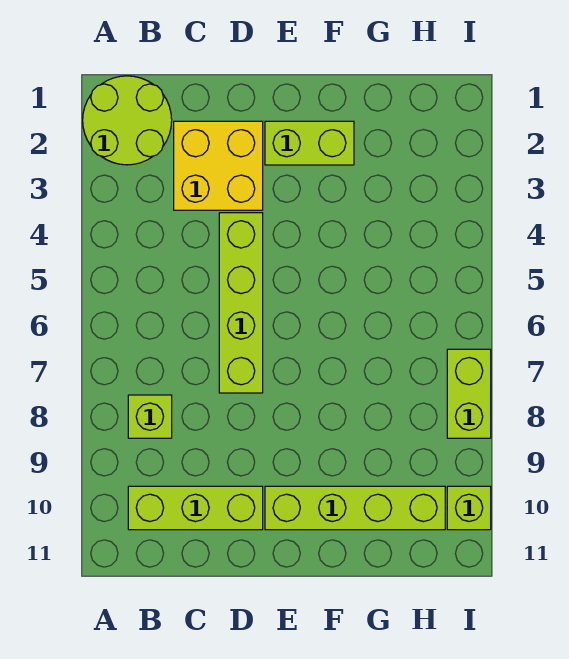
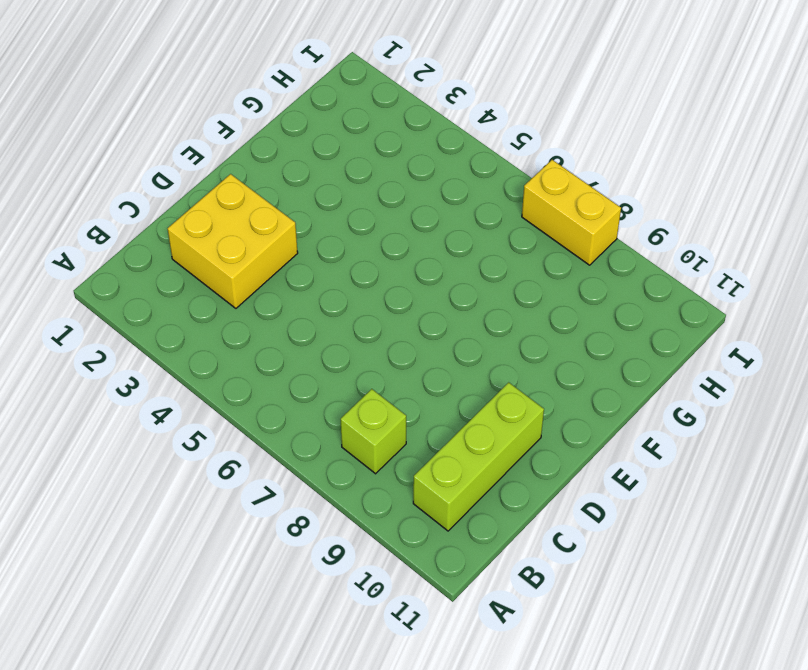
yellow 1x2 brick [522,160,621,265] -> lime 1x2 brick [447,349,491,438]
none -> lime 2x2 round brick [83,76,172,165]
none -> lime 1x4 brick [219,213,263,393]

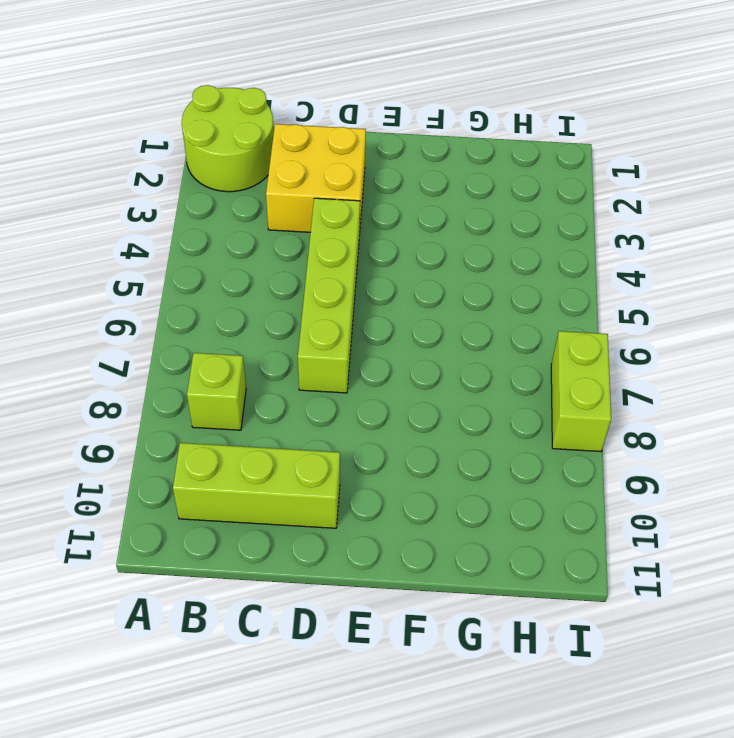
none -> lime 1x2 brick [265,121,354,165]
none -> lime 1x4 brick [265,486,445,530]

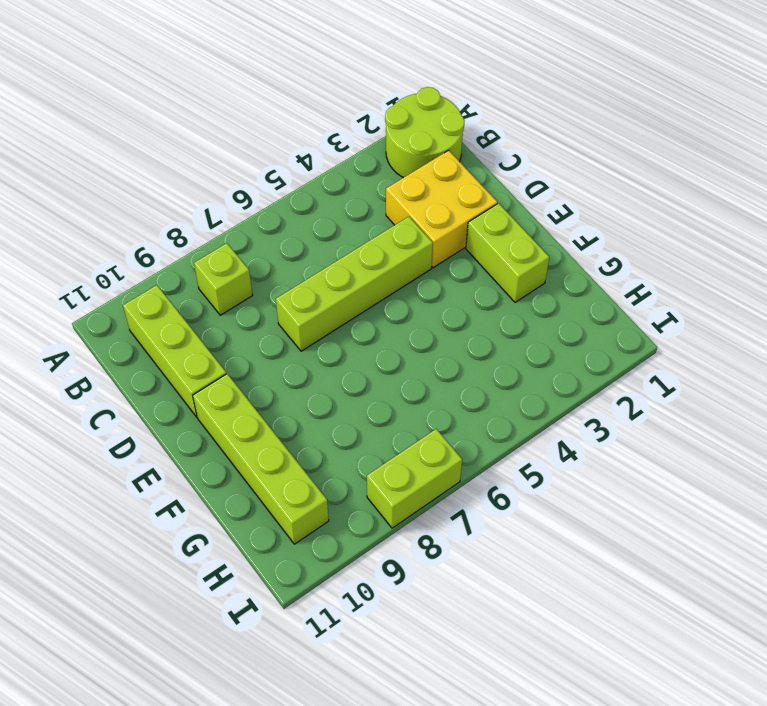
none -> lime 1x1 brick [447,486,491,530]

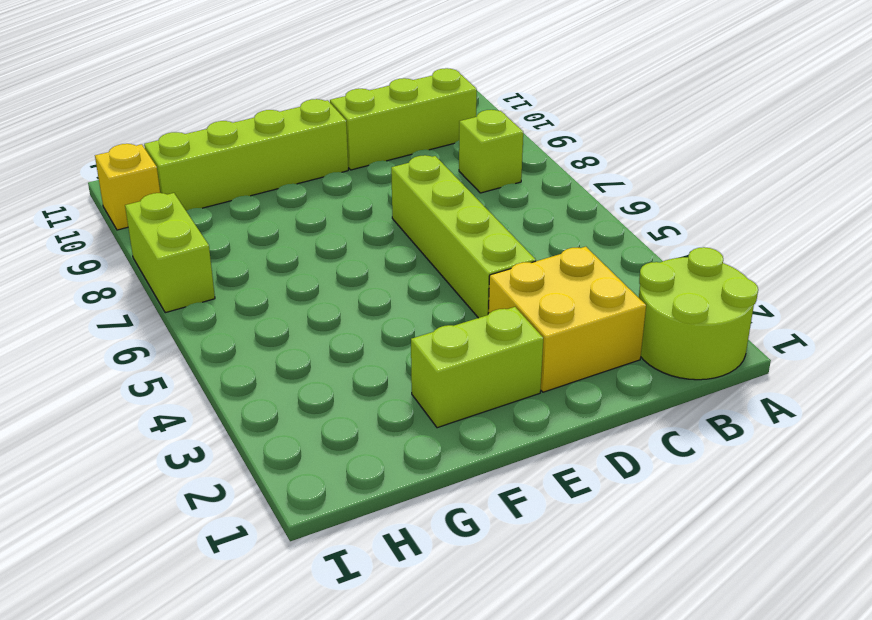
yellow 1x1 brick [95,144,160,230] -> lime 1x1 brick [447,486,491,530]

